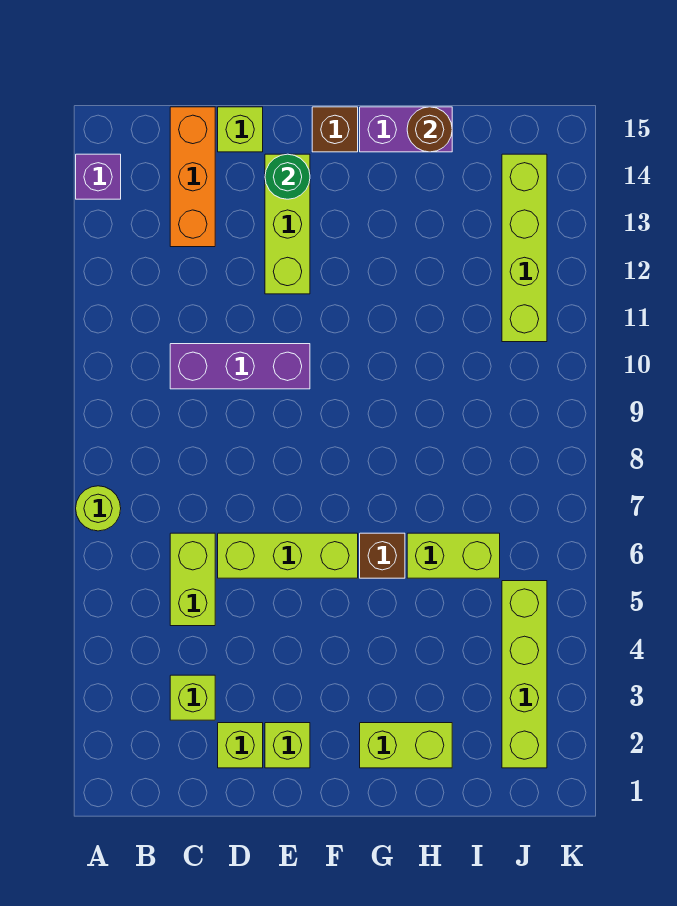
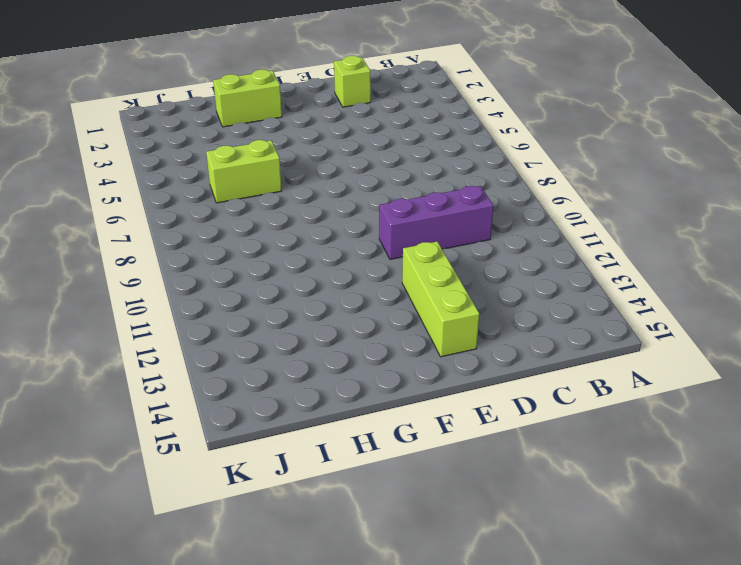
none -> lime 1x1 round brick [76,486,121,531]
none -> purple 1x1 brick [76,154,121,199]
none -> lime 1x1 brick [170,675,215,720]

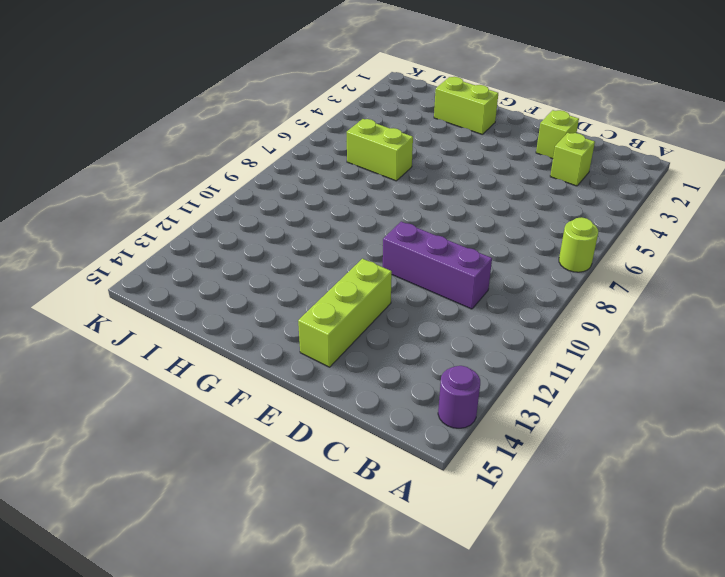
purple 1x1 round brick [438,366,480,428] -> purple 1x1 brick [76,154,121,199]
none -> lime 1x2 brick [170,533,215,626]
none -> orange 1x3 brick [170,107,215,247]
none -> lime 1x3 brick [218,533,358,578]

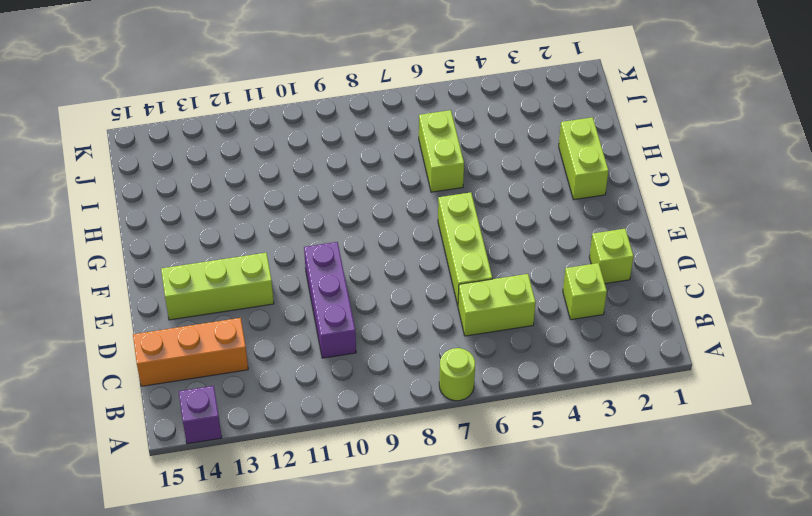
none -> lime 1x1 brick [218,107,263,152]
none -> lime 1x1 brick [265,723,310,768]
none -> brown 1x1 brick [312,107,358,152]

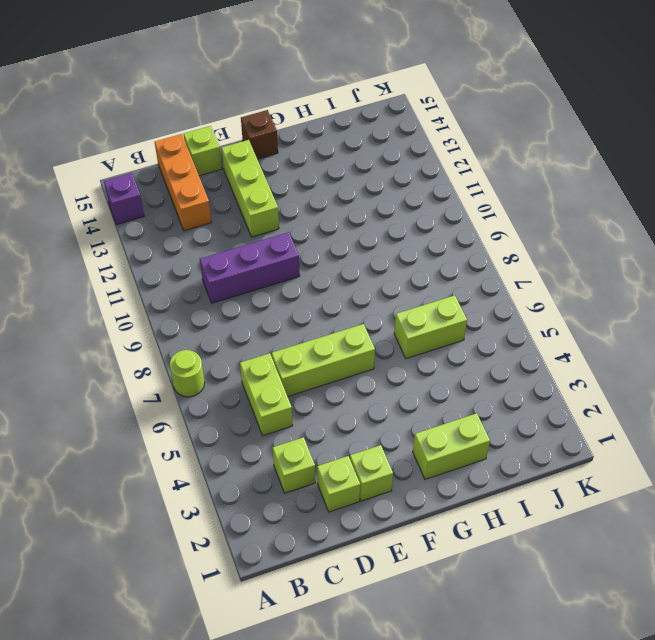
none -> brown 1x1 brick [360,533,405,578]
none -> purple 1x2 brick [360,107,452,152]
none -> lime 1x4 brick [502,581,547,768]

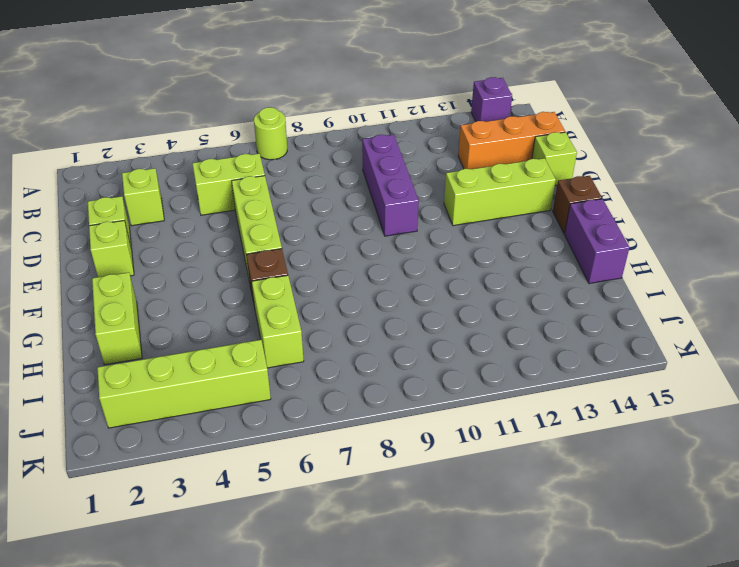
none -> lime 1x4 brick [502,154,547,342]
none -> green 1x1 round brick [265,154,310,199]
none -> brown 1x1 round brick [407,107,452,152]

